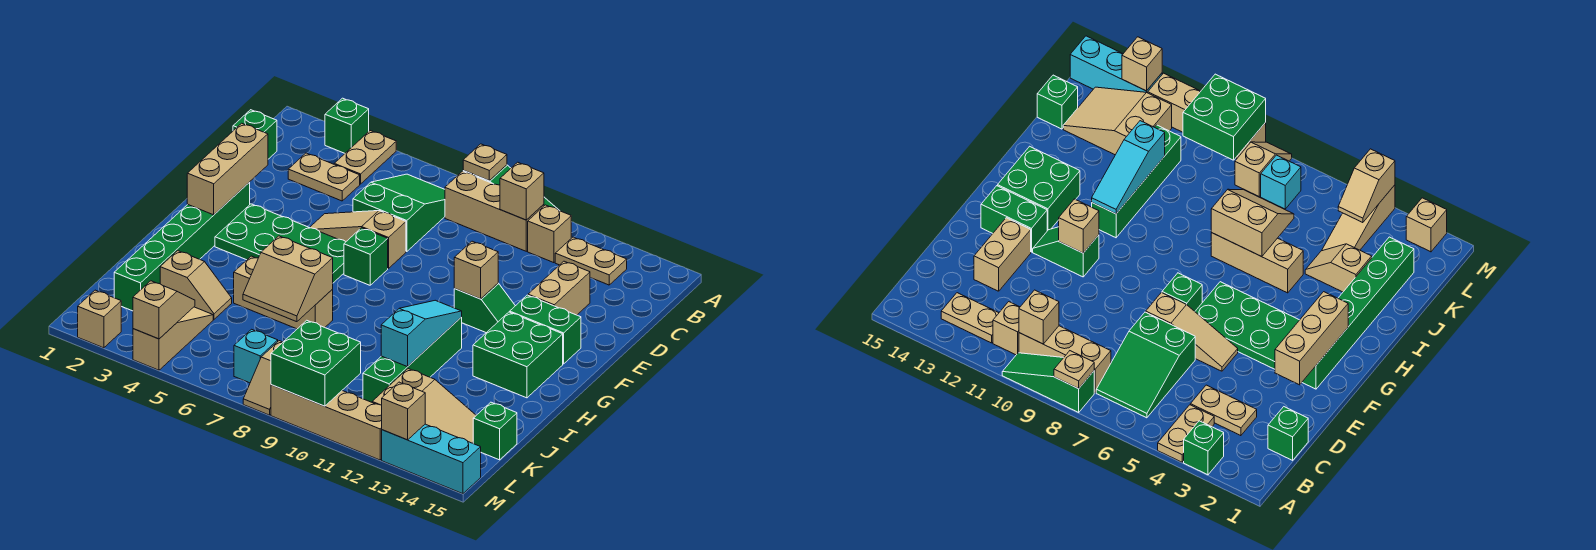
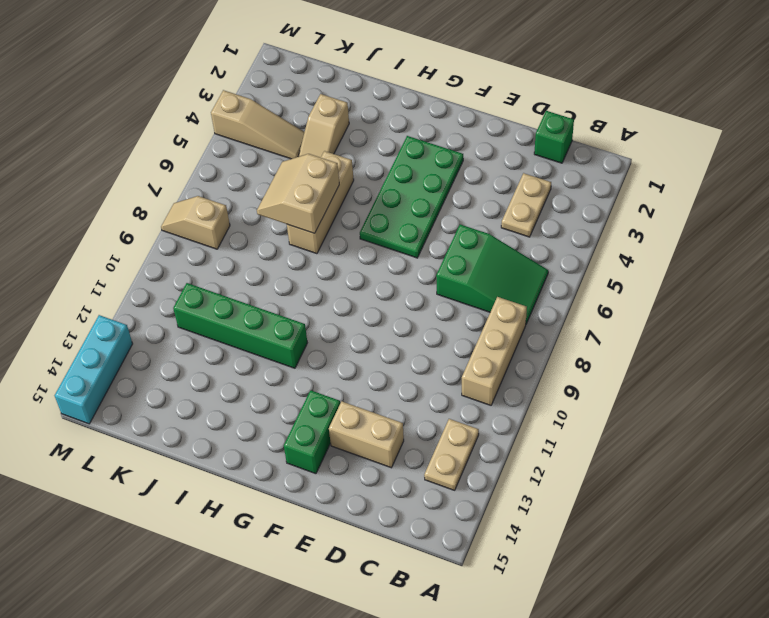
none -> green 1x1 brick [325,98,369,153]
none -> tan 1x2 plate [334,131,396,184]
none -> green 1x3 slope [1002,353,1094,412]
none -> tan 1x1 brick [528,205,571,263]

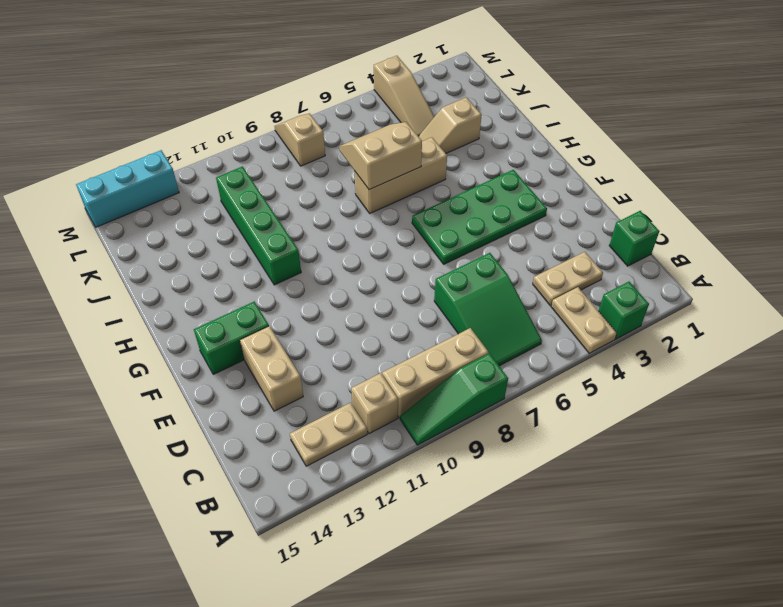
none -> tan 1x3 slope [310,211,406,269]
none -> green 1x6 brick [114,183,250,311]
none -> green 1x1 brick [344,228,388,285]
none -> green 1x2 slope [454,283,515,333]

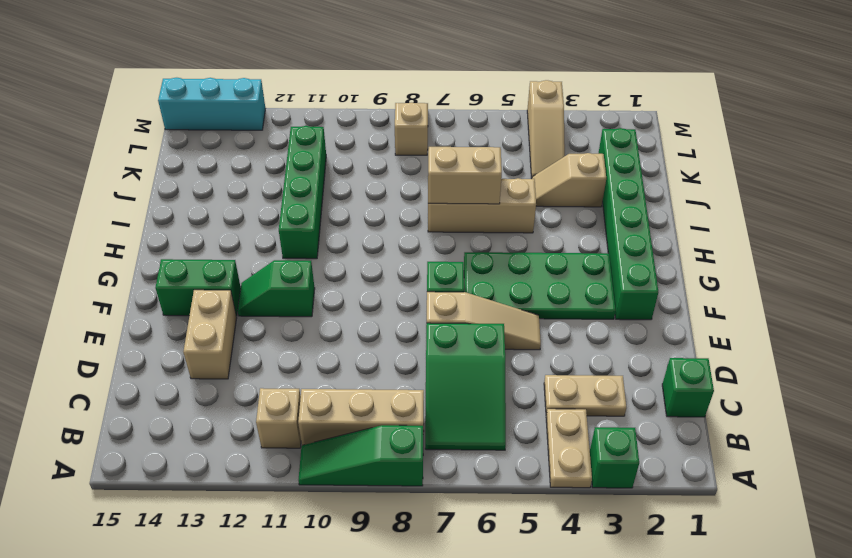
none -> tan 1x2 plate [555,237,627,285]
none -> green 2x2 brick [473,312,563,398]
none -> tan 2x3 slope [372,369,476,443]
none -> green 1x1 brick [473,402,517,460]

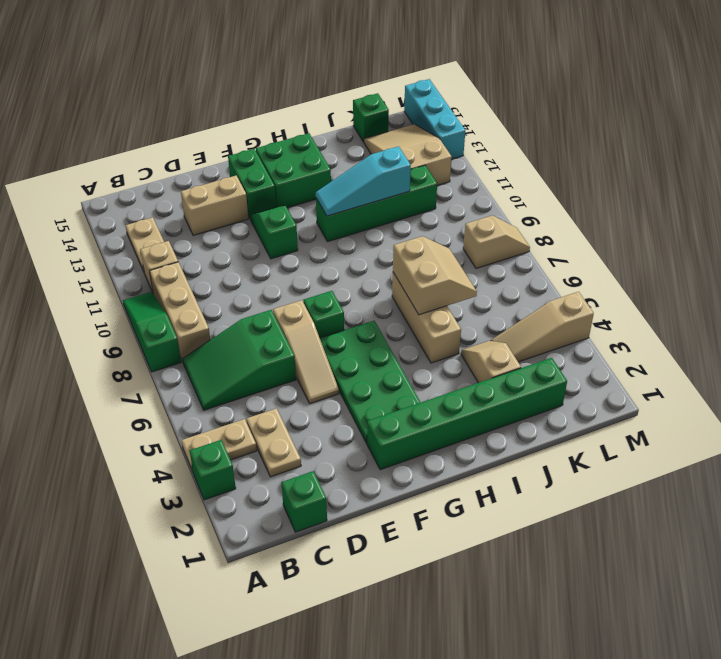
none -> cyan 1x1 brick [234,329,278,383]
none -> tan 1x1 brick [78,290,121,348]
none -> tan 1x4 brick [271,385,382,460]
none -> tan 1x1 plate [463,144,507,181]

